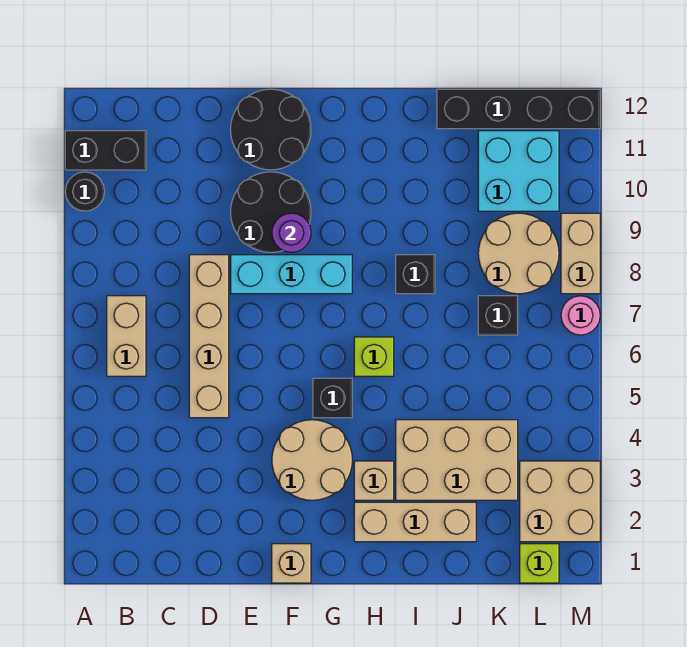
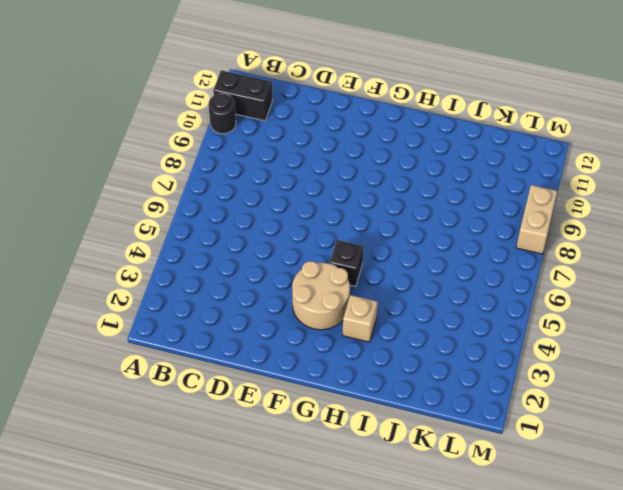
none -> tan 1x2 brick [107,296,146,376]
none -> tan 1x4 brick [189,255,229,418]
none -> cyan 1x3 brick [231,255,352,294]

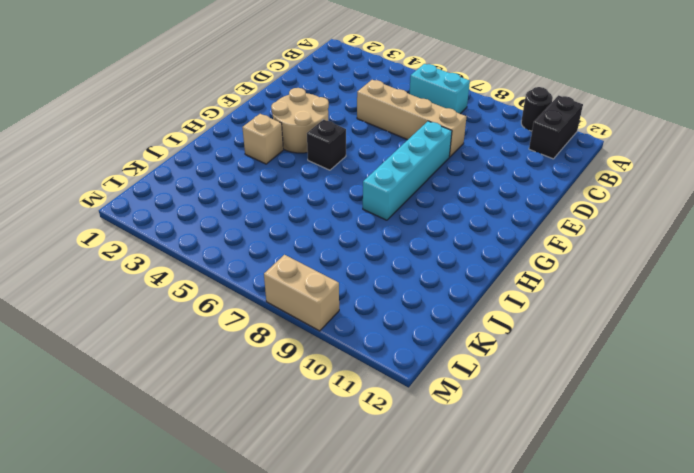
cyan 1x2 brick [410,64,470,114] -> tan 1x2 brick [107,296,146,376]
cyan 1x4 brick [363,121,452,220] -> cyan 1x3 brick [231,255,352,294]
none -> black 2x2 round brick [231,172,311,252]
none -> black 2x2 round brick [231,89,311,170]
none -> tan 1x1 brick [272,544,311,583]

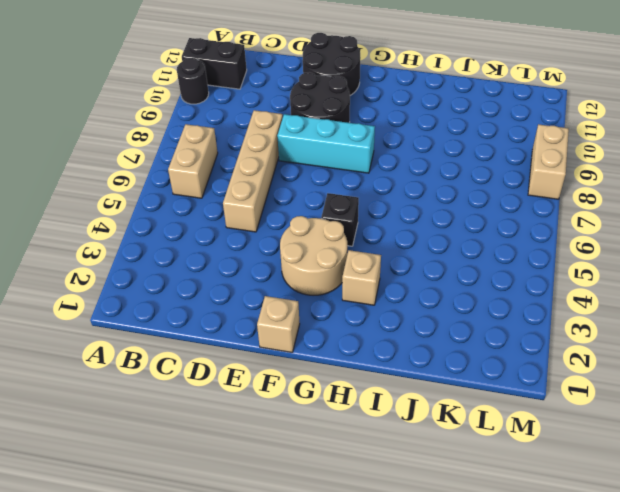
none -> tan 1x3 brick [354,502,476,542]
none -> lime 1x1 brick [354,337,394,376]
none -> tan 2x3 brick [396,420,518,500]

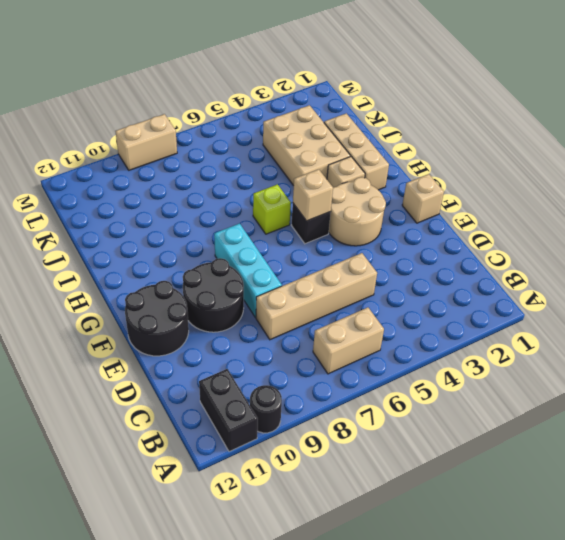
tan 1x1 brick [293,169,333,221] -> none
none -> black 1x1 brick [396,255,435,294]
none -> black 1x4 brick [437,89,600,129]
none -> black 1x1 brick [478,296,518,335]

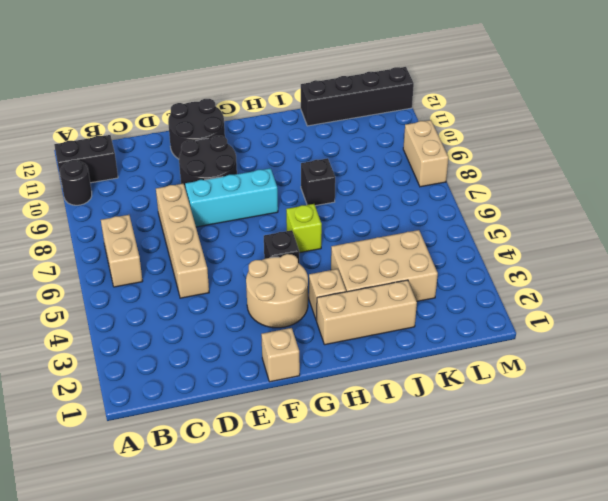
none -> black 1x1 brick [478,296,518,335]
none -> tan 2x2 round brick [478,213,559,294]
none -> cyan 2x2 brick [478,131,559,211]

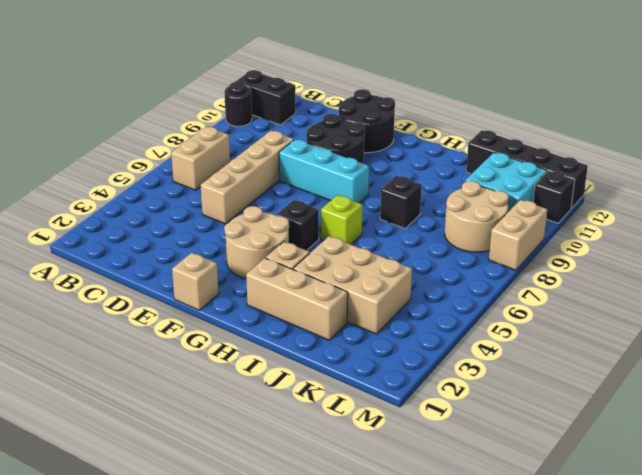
black 1x1 brick [533,171,575,223] -> black 1x1 brick moved to [478,296,518,335]
none -> lime 1x1 brick [520,544,559,583]
none -> tan 2x2 brick [520,461,600,542]
none -> pink 1x1 round brick [561,296,600,335]

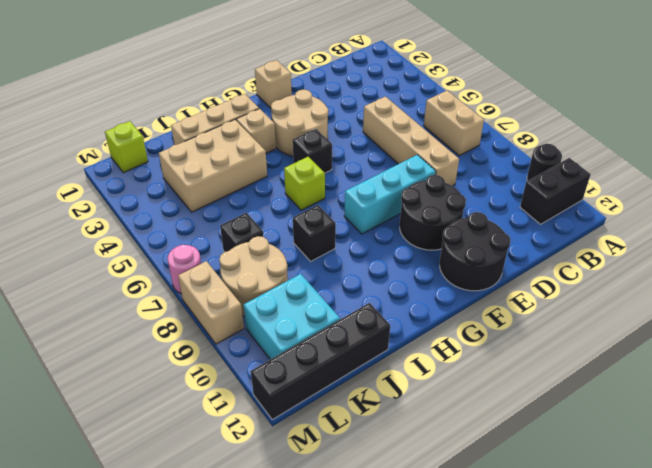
none -> tan 2x2 brick [520,461,600,542]
none -> purple 1x1 round brick [272,213,311,252]

